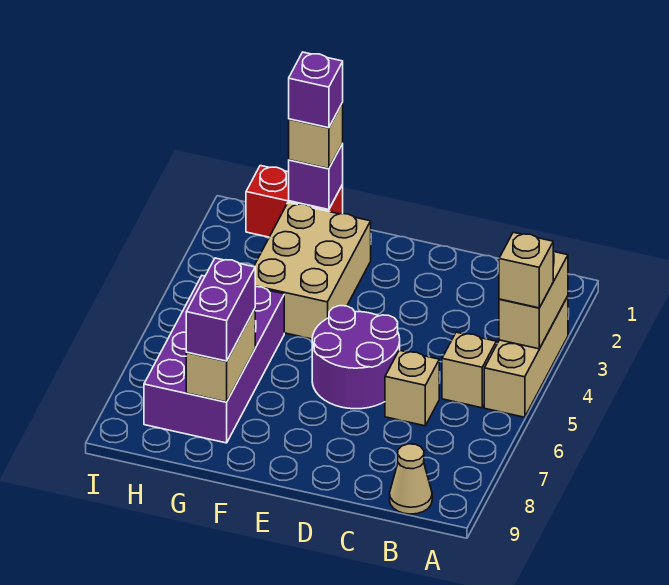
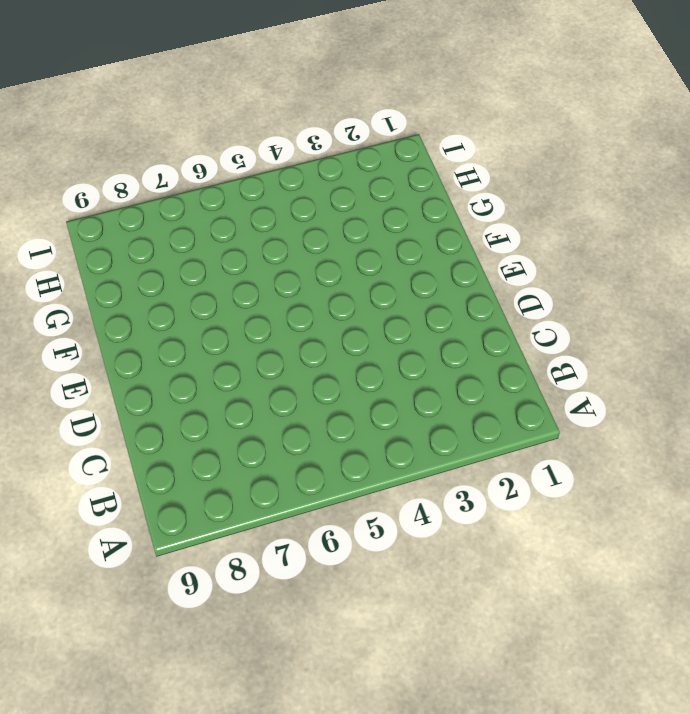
none -> tan 1x3 brick [484,296,568,417]
none -> tan 1x1 brick [442,332,496,408]
none -> tan 1x1 cone [390,444,432,514]

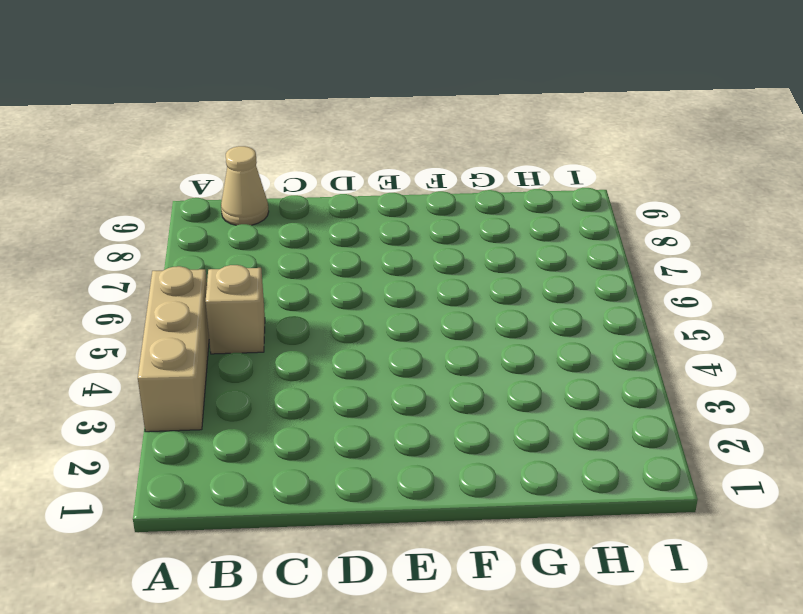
none -> tan 1x1 brick [385,350,439,426]
none -> purple 2x2 round brick [312,306,400,409]
none -> tan 2x3 brick [254,203,371,339]

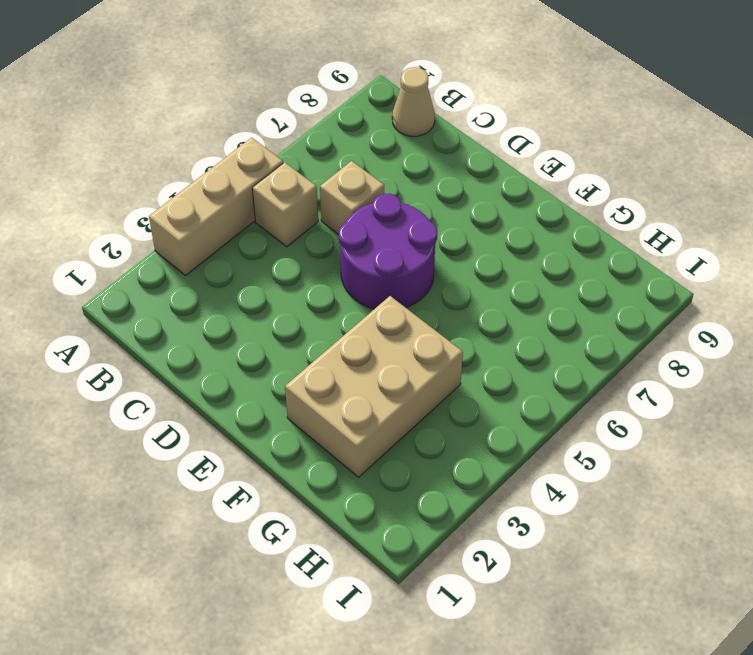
none -> red 1x2 brick [246,166,343,237]
none -> purple 2x4 brick [144,276,284,443]
none -> tan 1x2 brick [499,252,568,349]

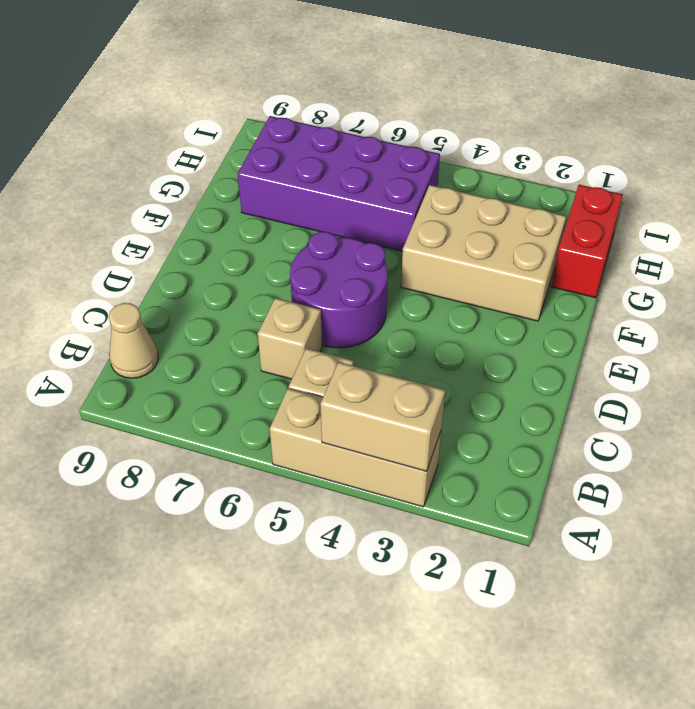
none -> purple 1x1 brick [289,143,343,210]
none -> tan 1x2 brick [186,309,255,402]
none -> tan 1x1 brick [499,232,553,308]

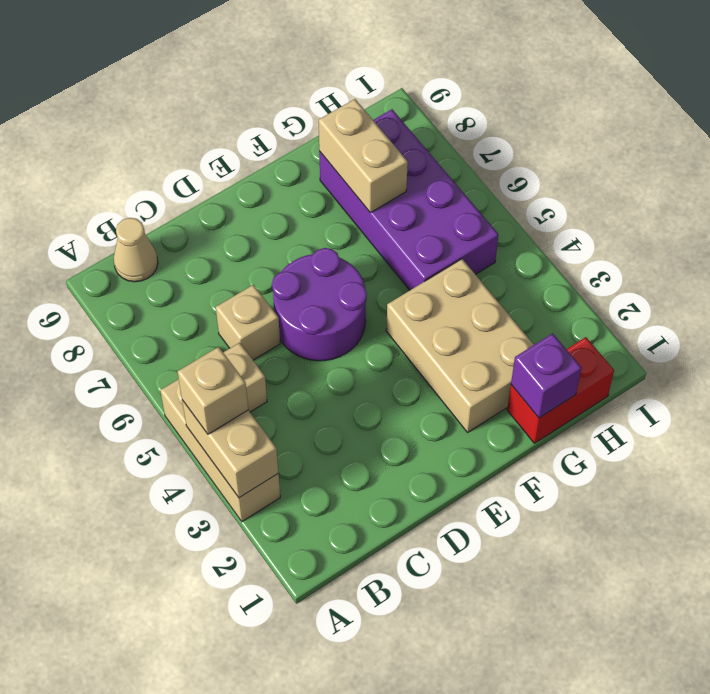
none -> tan 1x1 brick [289,103,343,169]
none -> purple 1x2 brick [186,258,255,361]
none -> purple 1x1 brick [289,52,343,128]

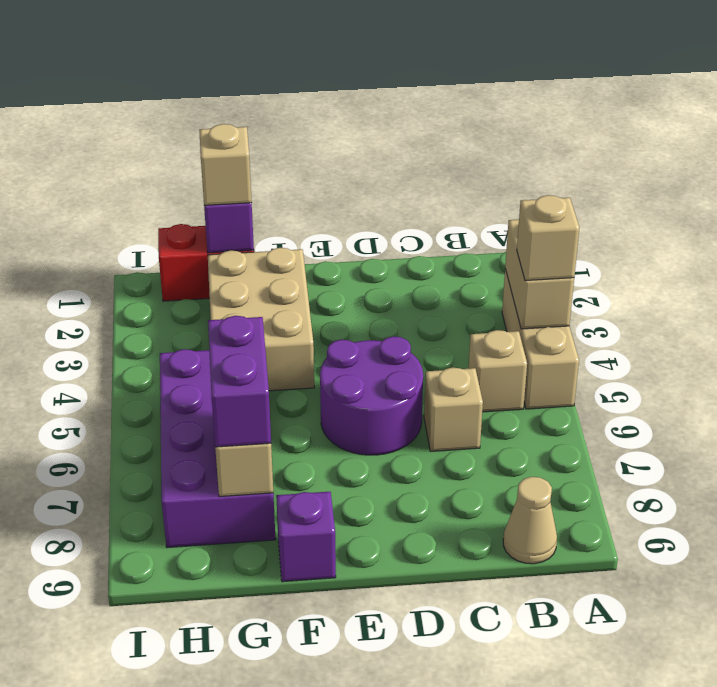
purple 1x1 brick [276,492,336,582] -> purple 1x1 brick moved to [289,52,343,128]

